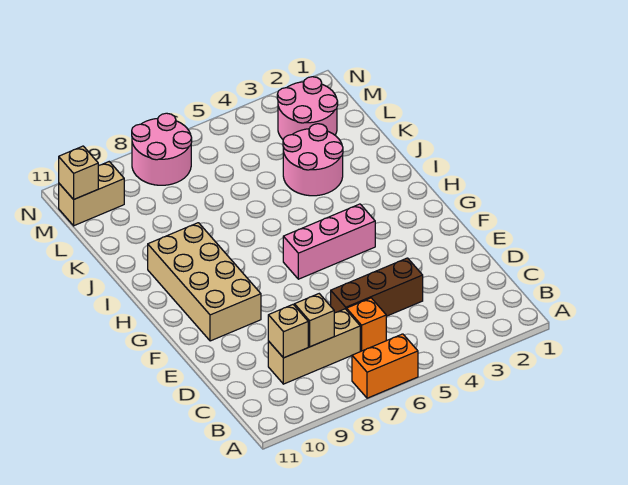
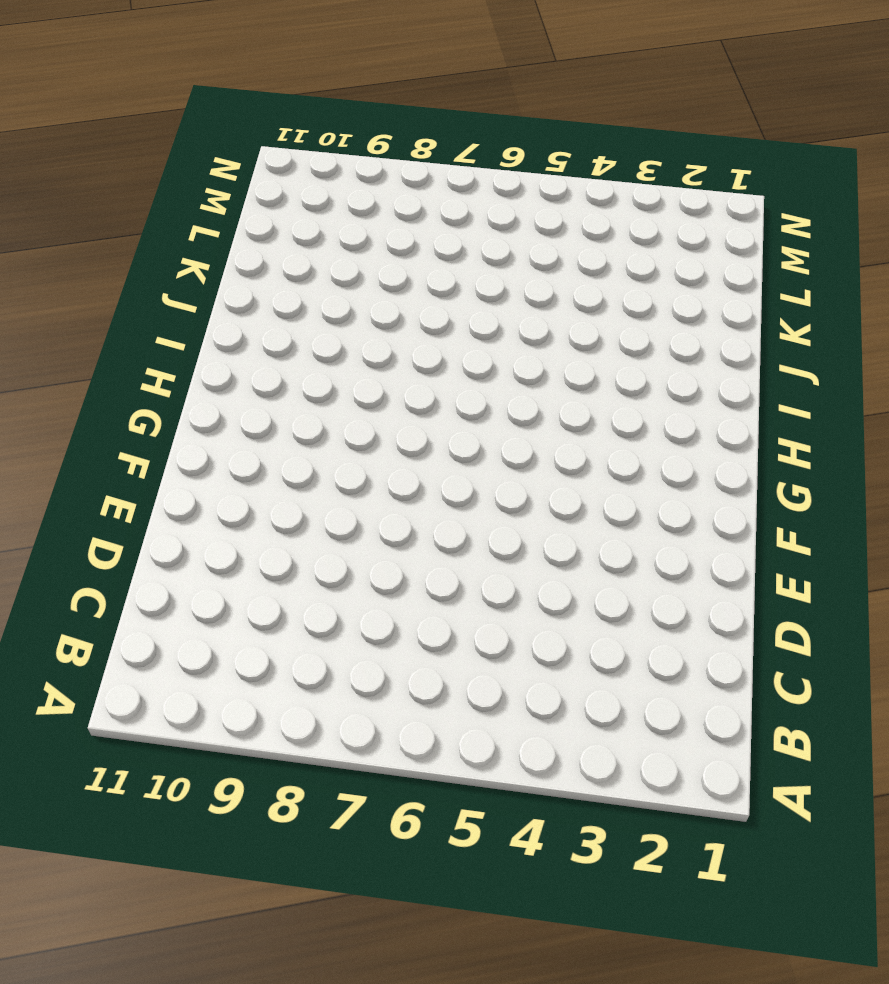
none -> orange 1x2 brick [352,334,418,398]
none -> orange 1x1 brick [347,298,386,351]
none -> tan 1x3 brick [268,309,360,384]

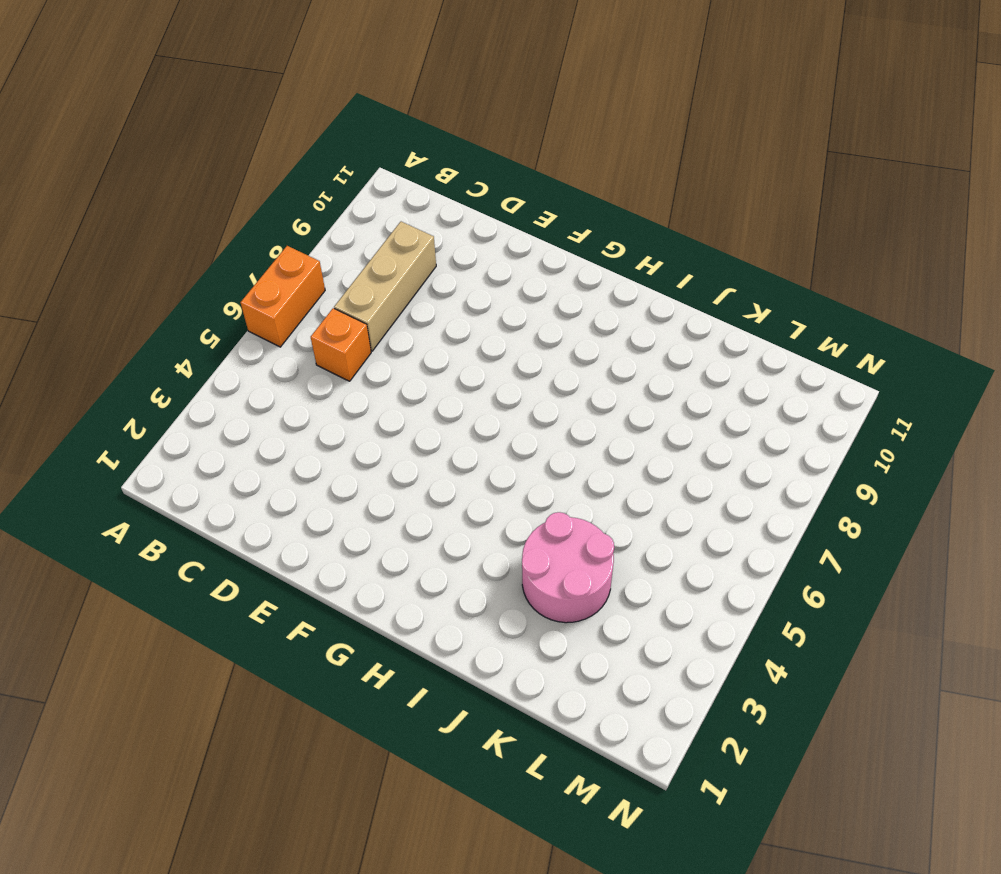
none -> brown 1x3 brick [331,258,423,316]
none -> tan 2x4 brick [148,223,261,341]
none -> pink 1x3 brick [283,204,375,279]

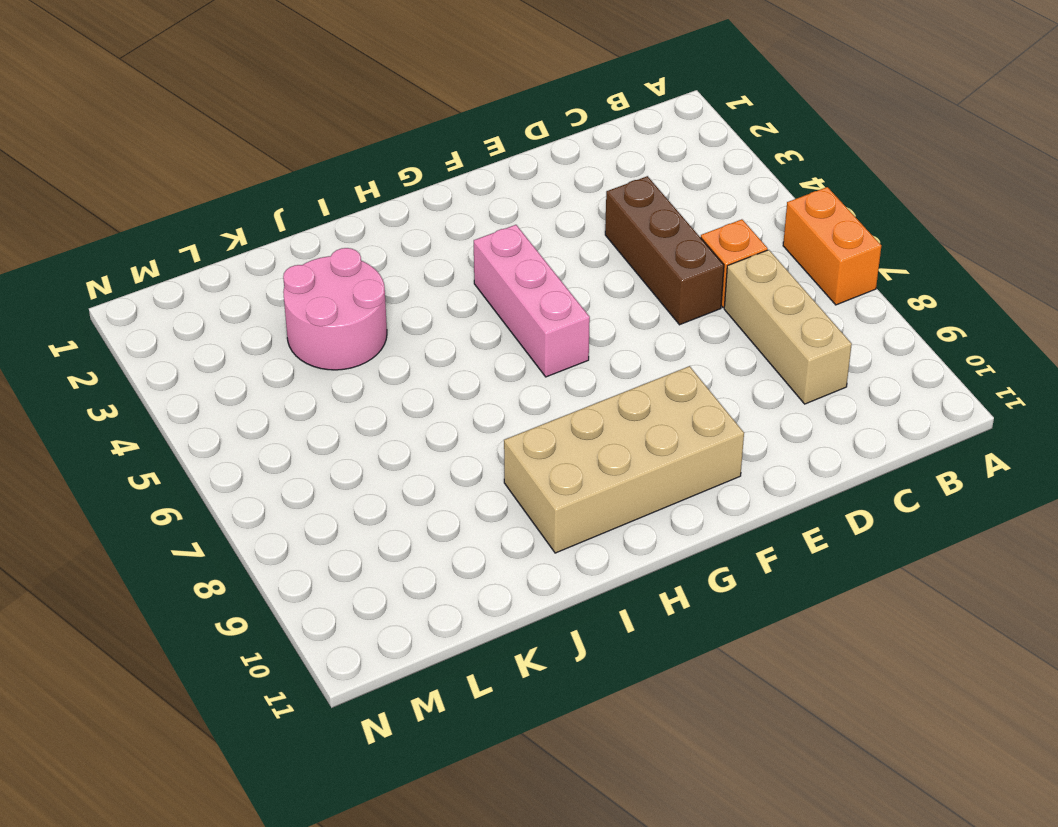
none -> pink 2x2 round brick [277,77,338,140]
none -> pink 2x2 round brick [132,113,192,185]
none -> tan 1x2 brick [59,162,124,226]

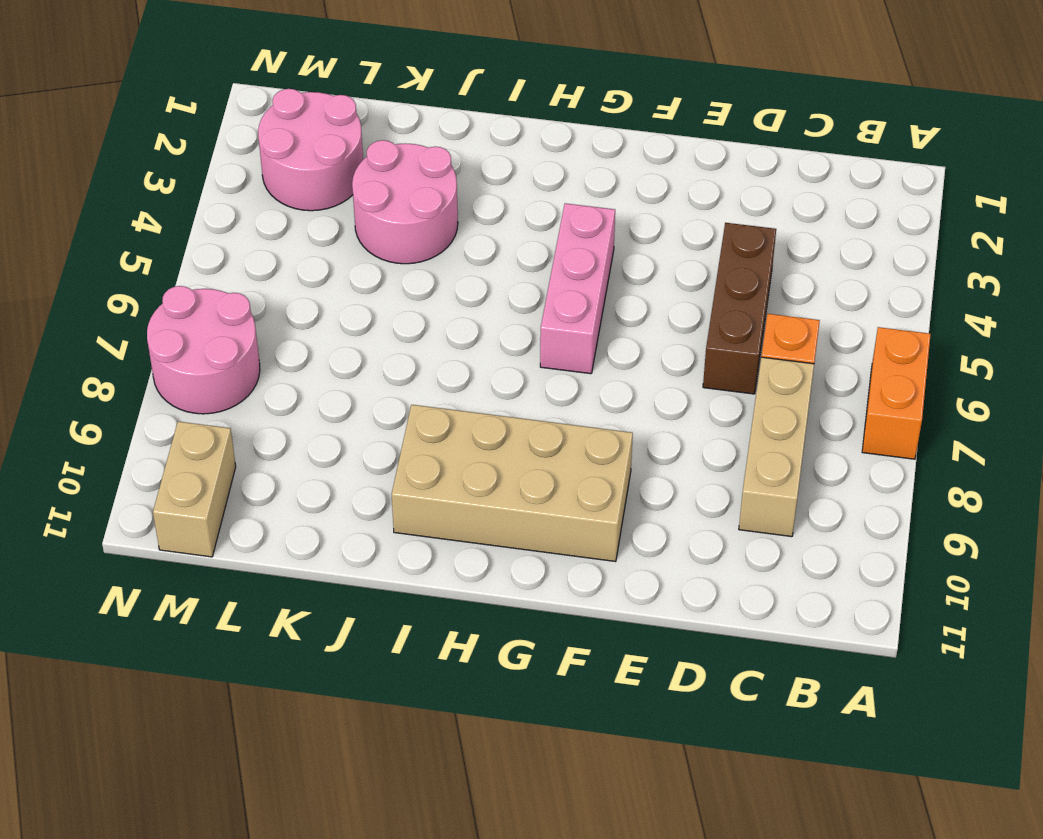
none -> tan 1x1 brick [294,294,334,347]
none -> tan 1x1 brick [268,305,308,358]
none -> tan 1x1 brick [59,146,98,199]

